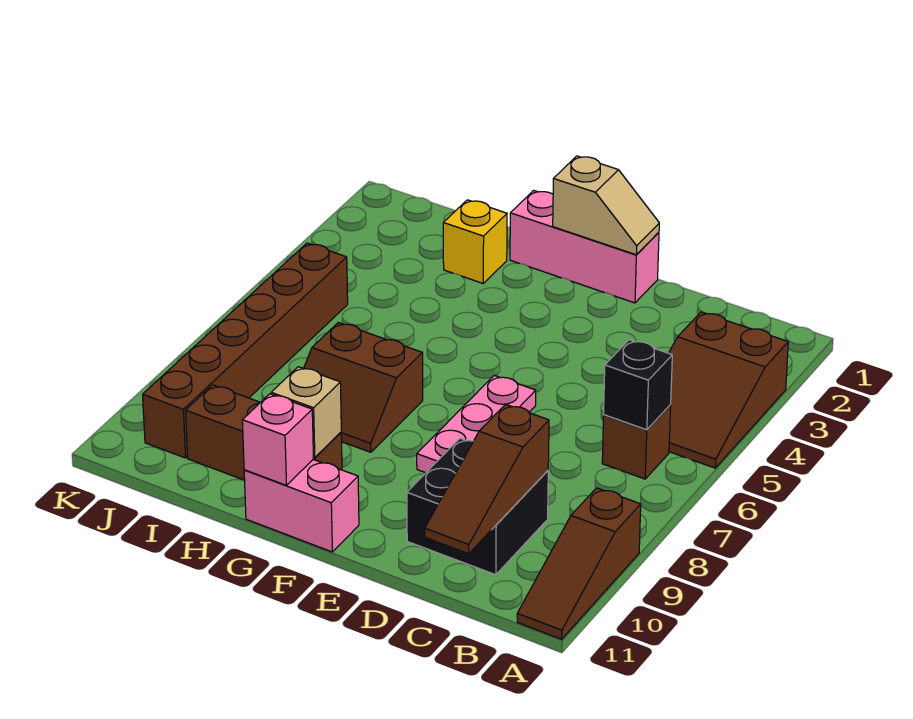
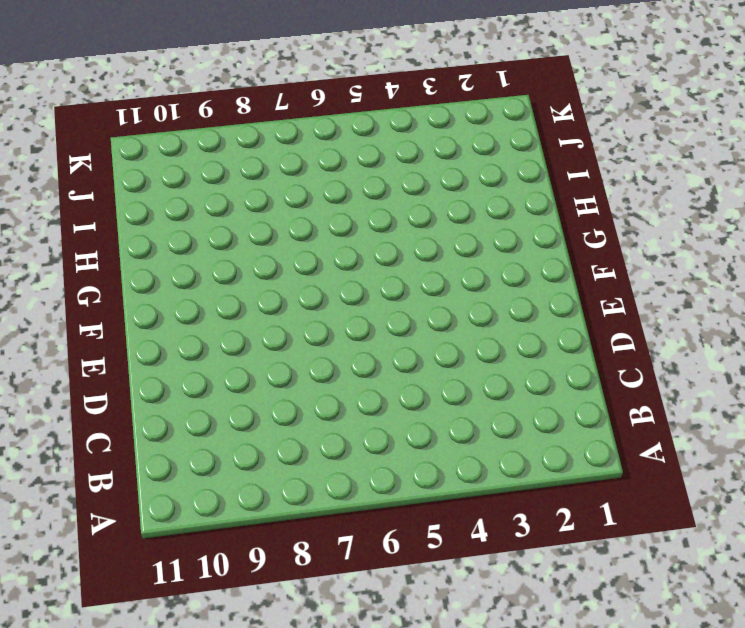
none -> brown 2x3 slope [669,312,788,468]
none -> brown 1x3 slope [517,488,641,639]
none -> brown 1x1 brick [602,405,671,479]

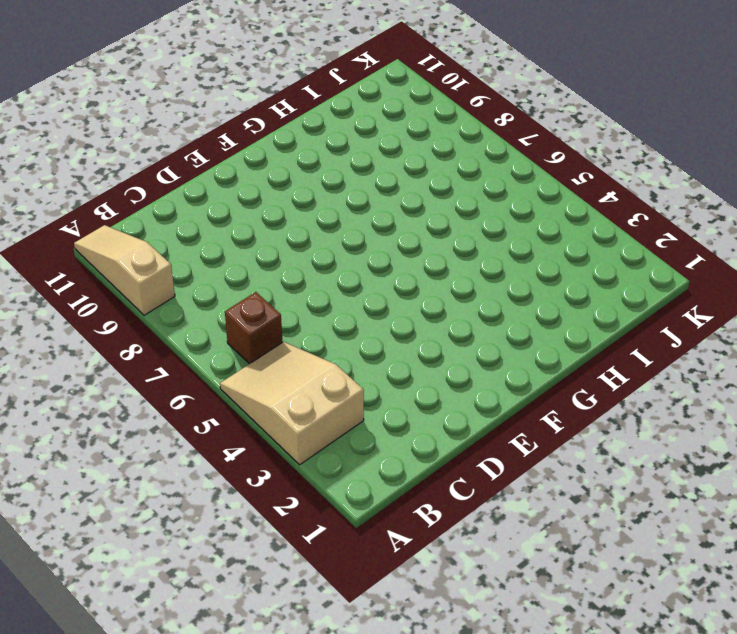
tan 2x3 slope [220,342,364,465] -> brown 2x3 slope [669,312,788,468]
tan 1x3 slope [74,225,175,315] -> brown 1x3 slope [517,488,641,639]
none -> black 2x2 brick [407,438,548,575]
none -> pink 1x3 brick [510,190,659,303]
none -> pink 1x3 plate [417,375,536,473]

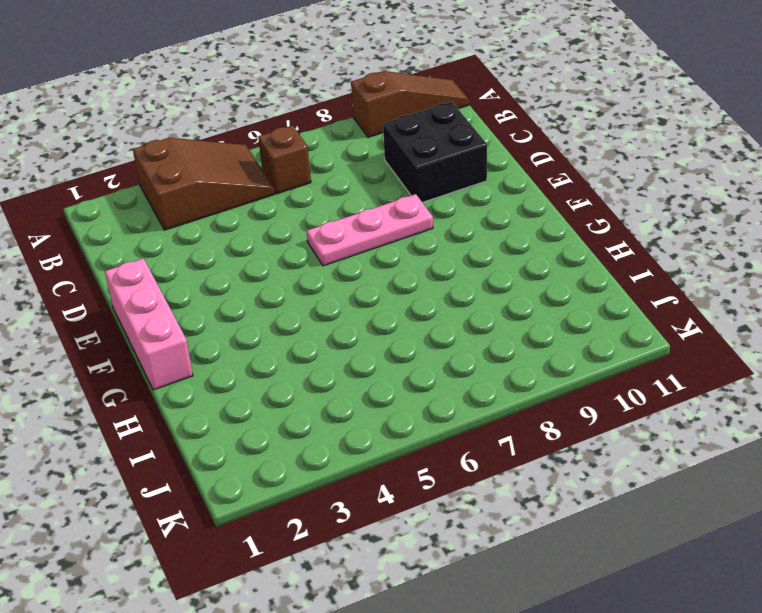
none -> pink 1x2 brick [244,460,359,552]
none -> brown 2x2 slope [304,323,423,452]
none -> brown 1x3 brick [186,385,342,480]

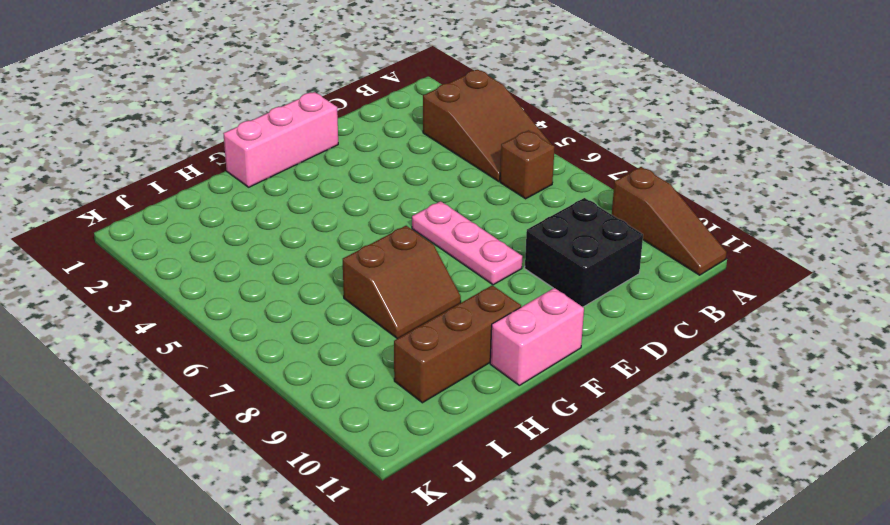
none -> yellow 1x1 brick [443,200,507,283]
none -> brown 1x6 brick [143,243,348,458]
none -> black 1x1 brick [604,340,672,430]

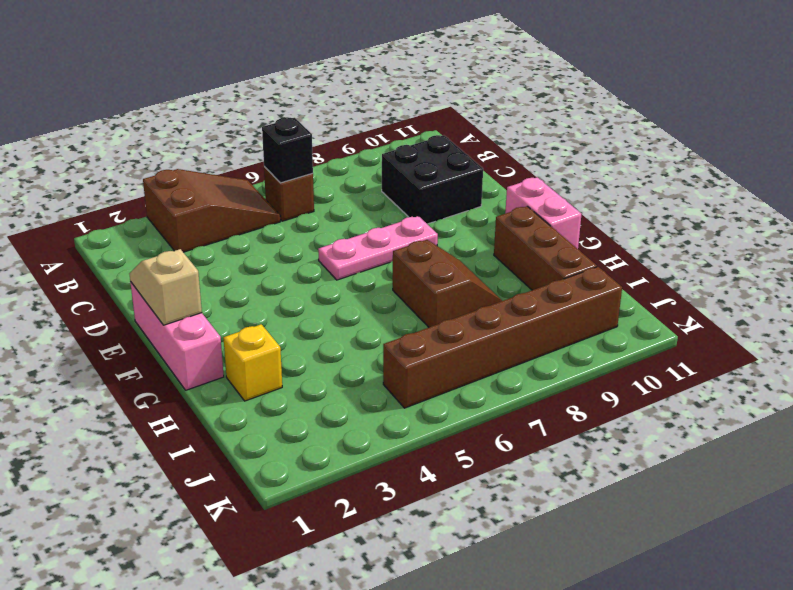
none -> brown 1x3 slope [517,488,641,639]
none -> brown 1x3 slope [425,404,549,554]
none -> tan 1x1 brick [271,367,341,458]

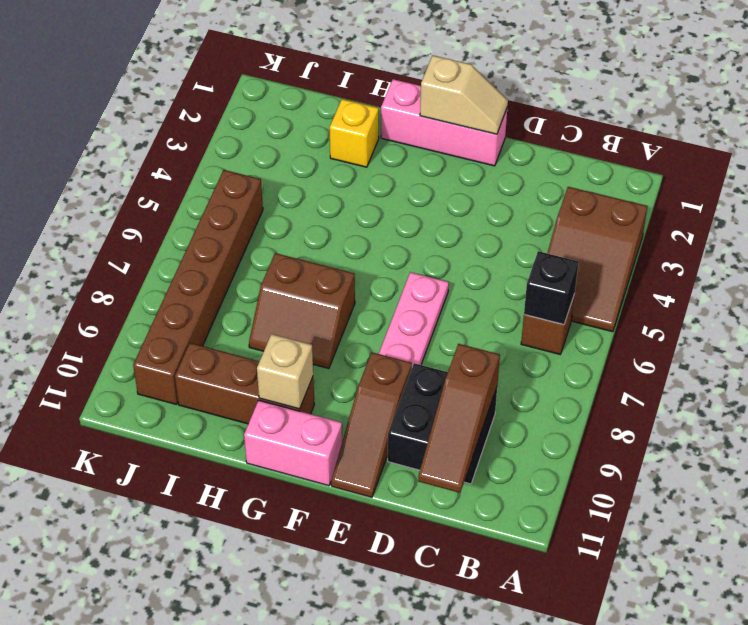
brown 1x3 slope [331,352,412,497] -> brown 1x3 slope moved to [517,488,641,639]
none -> pink 1x1 brick [242,394,314,485]

